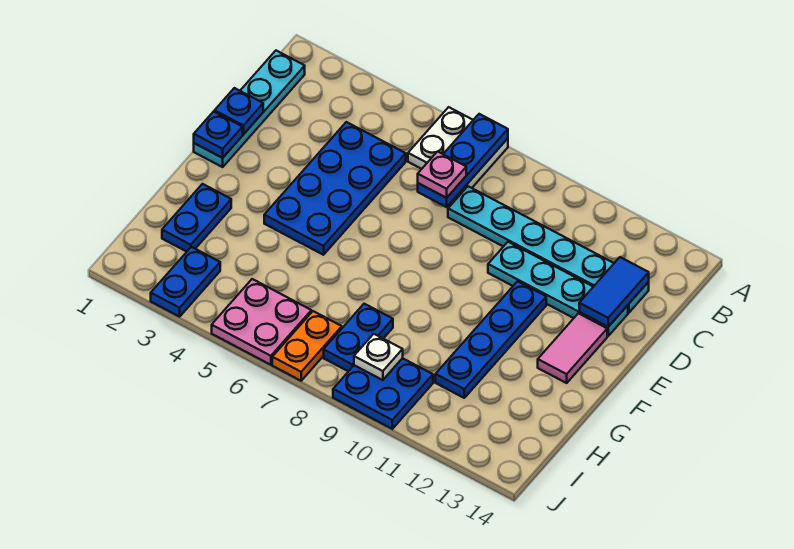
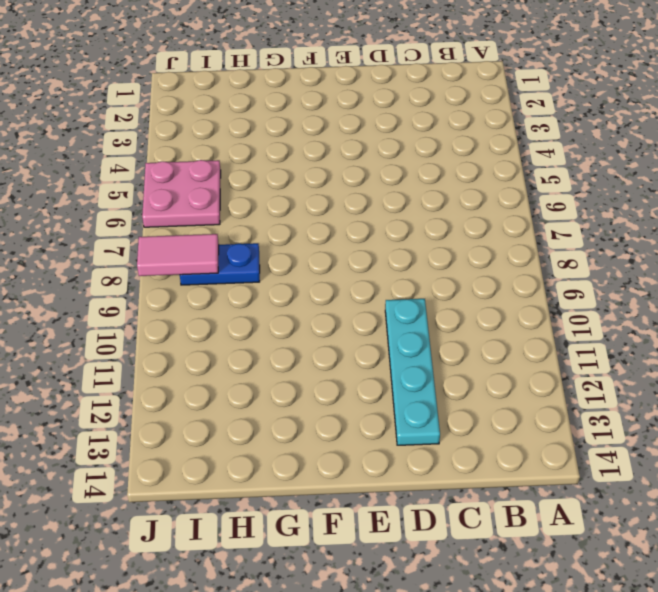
pink 1x2 tile [137,234,219,276] -> pink 1x2 tile moved to [538,313,607,383]
none -> white 2x2 plate [408,107,508,191]
none -> cyan 1x4 plate [194,51,305,167]
none -> blue 2x4 plate [264,122,406,255]

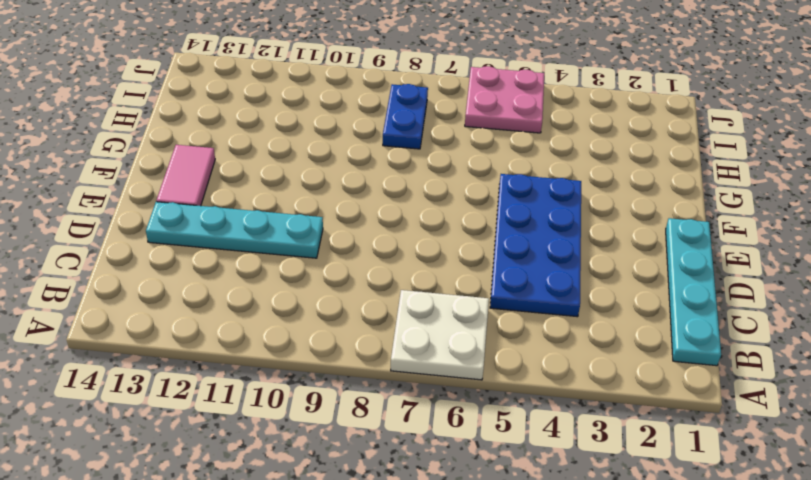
none -> cyan 1x6 plate [448,186,649,313]
none -> blue 1x4 plate [435,281,546,398]
none -> blue 1x2 plate [162,184,231,252]

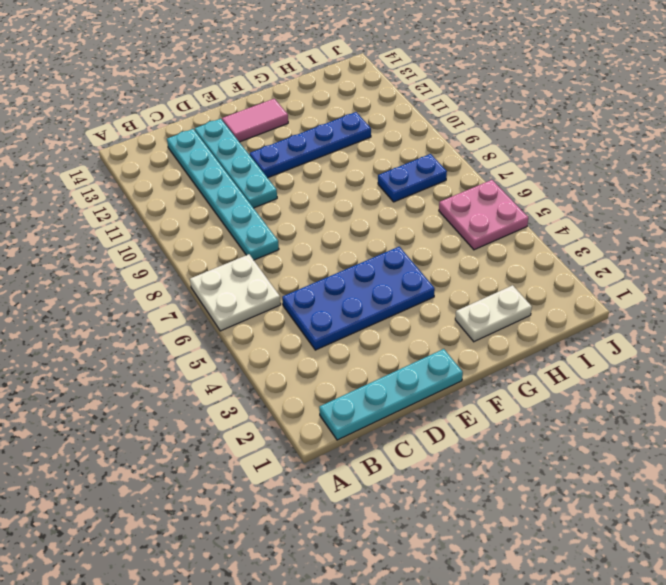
white 1x2 plate [455,285,532,342] -> blue 1x2 plate [162,184,231,252]
none -> blue 1x2 plate [151,247,220,317]
none -> orange 1x2 plate [272,311,342,381]
none -> blue 2x2 plate [333,358,433,429]

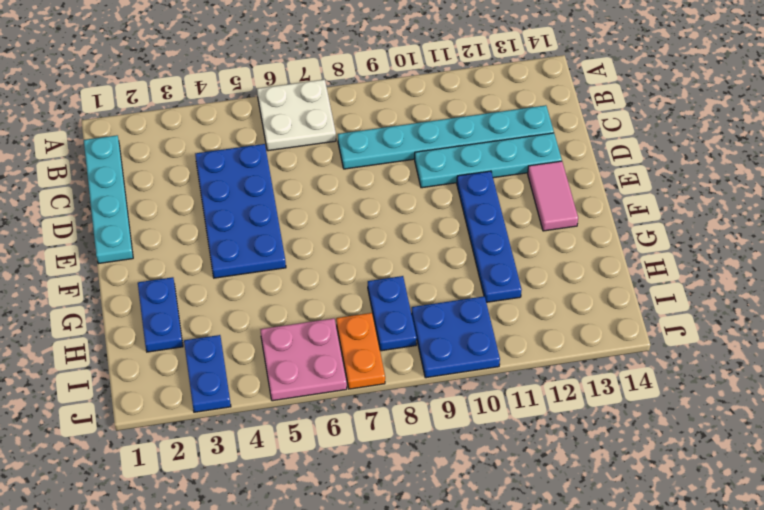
none -> blue 1x3 plate [418,114,508,207]
none -> blue 1x2 tile [579,257,649,327]
none -> blue 1x1 plate [215,88,263,135]

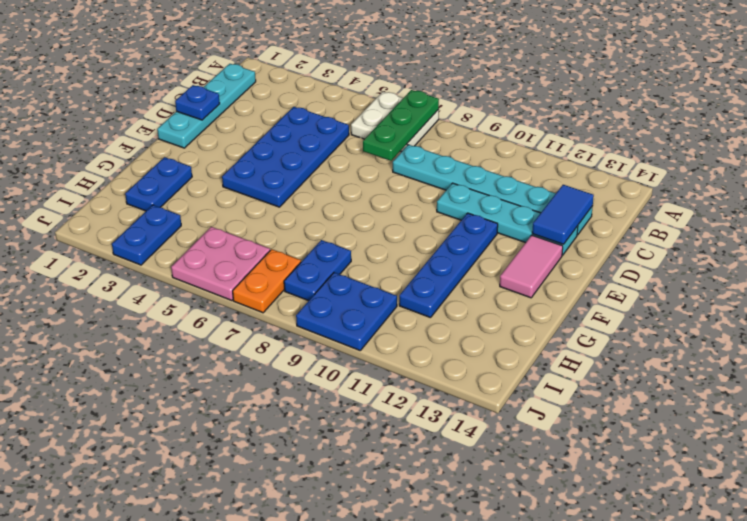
green 1x3 plate [363,90,439,161] -> blue 1x3 plate [418,114,508,207]
none -> blue 1x1 plate [194,111,243,158]
none -> white 1x1 plate [354,334,403,380]
none -> pink 1x1 plate [418,151,466,198]

